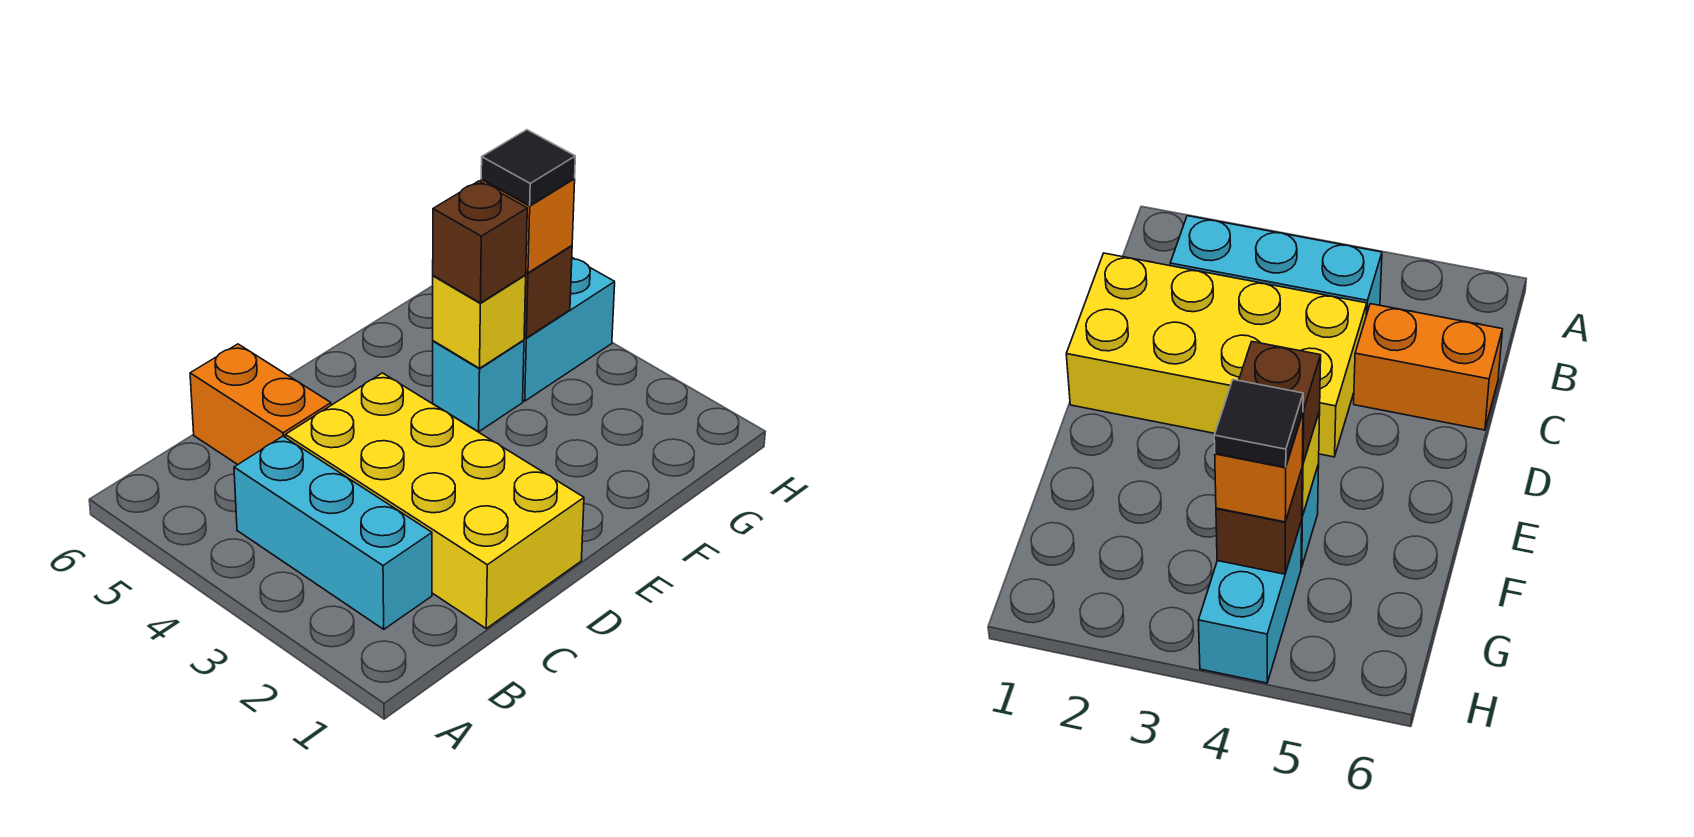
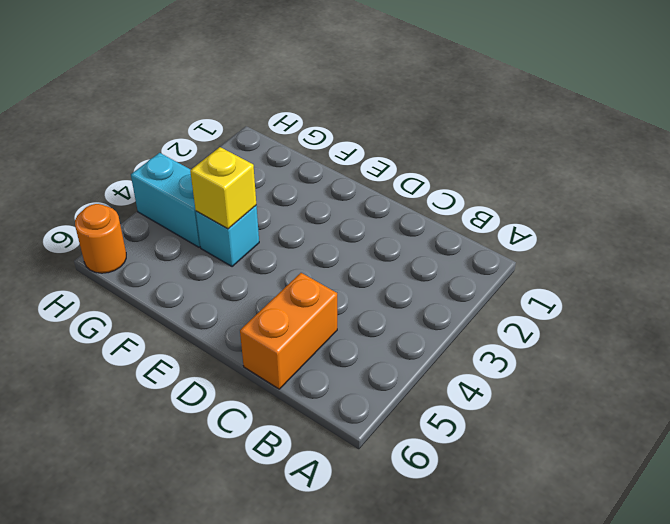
orange 1x1 round brick [75,204,126,273] -> none
none -> cyan 1x3 brick [234,436,432,629]
none -> yellow 2x4 brick [285,373,584,628]

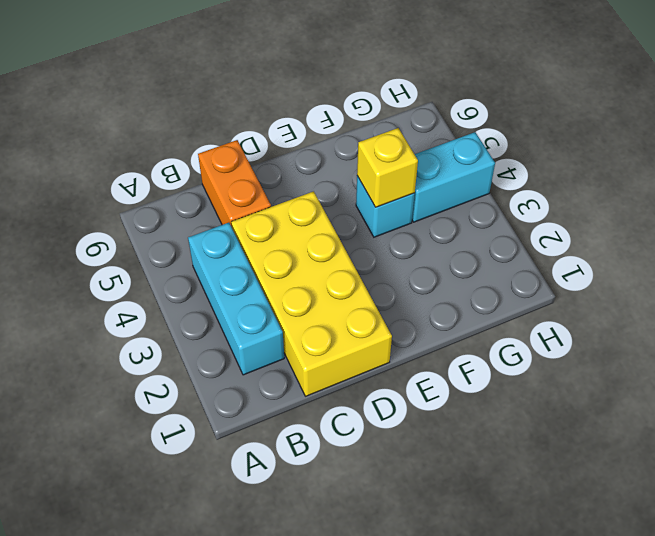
none -> brown 1x1 brick [524,246,572,338]
none -> brown 1x1 brick [433,181,527,303]

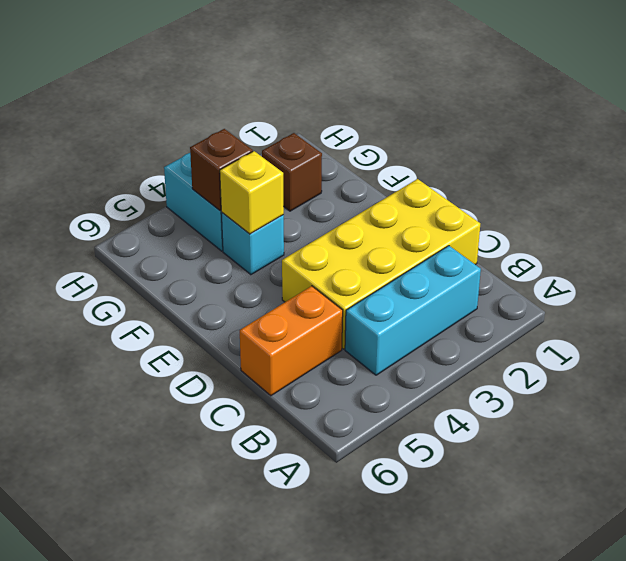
brown 1x1 brick [262,133,322,211] -> brown 1x1 brick moved to [433,181,527,303]
none -> orange 1x1 brick [481,179,575,273]
none -> black 1x1 tile [481,130,575,206]

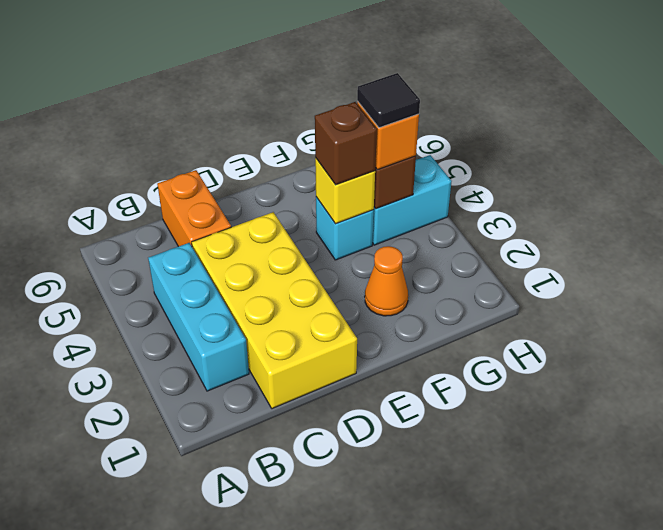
orange 1x1 cone [365,246,408,316] -> none

